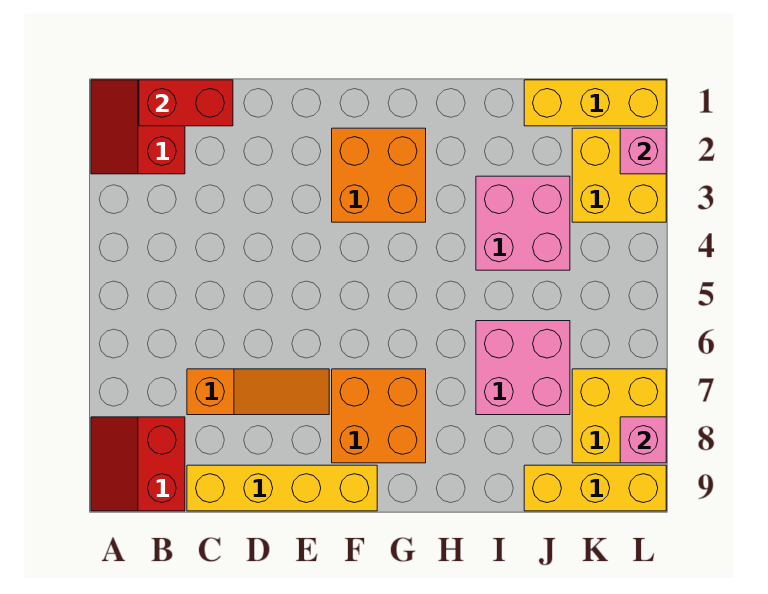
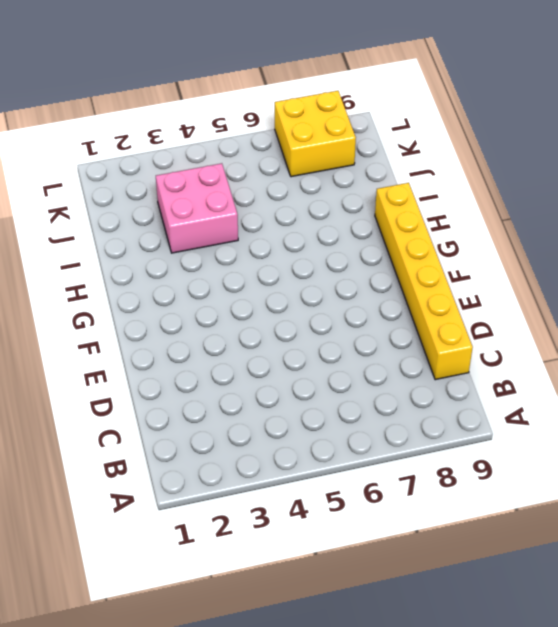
yellow 1x6 brick [375,183,473,380] -> yellow 1x4 brick [187,465,377,511]
none -> red 2x2 slope [91,80,185,174]
none -> red 2x2 slope [91,417,185,511]
none -> orange 1x3 slope [187,369,329,415]

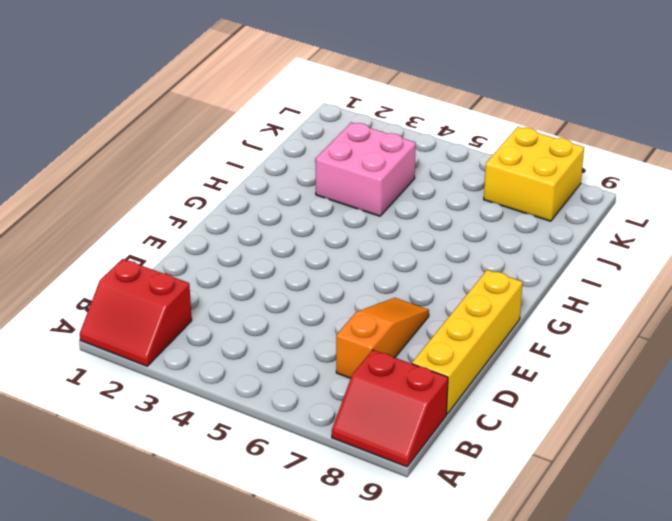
none -> orange 2x2 brick [332,128,426,222]
none -> orange 2x2 brick [332,369,426,463]
none -> pink 2x2 brick [476,321,570,415]

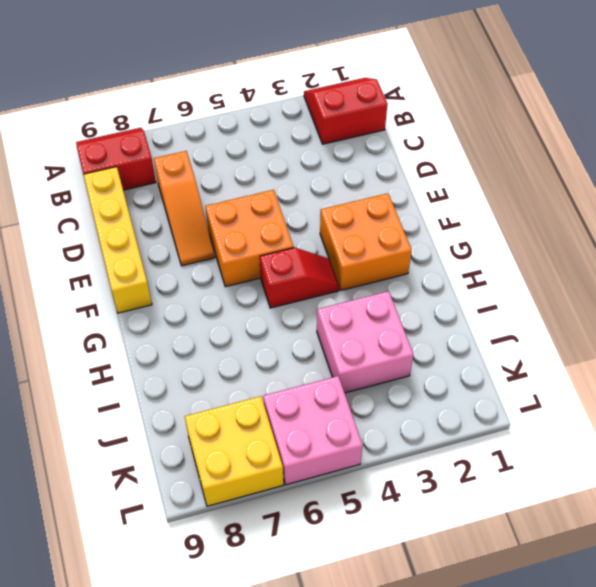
orange 2x2 brick [205,190,294,287] -> orange 2x2 brick moved to [332,369,426,463]
red 1x2 slope [260,248,339,308] -> none
pink 2x2 brick [263,376,363,485] -> pink 2x2 brick moved to [476,321,570,415]
none -> yellow 1x3 brick [524,80,666,126]
none -> yellow 1x3 brick [524,465,666,511]
none -> yellow 2x2 brick [572,128,666,222]

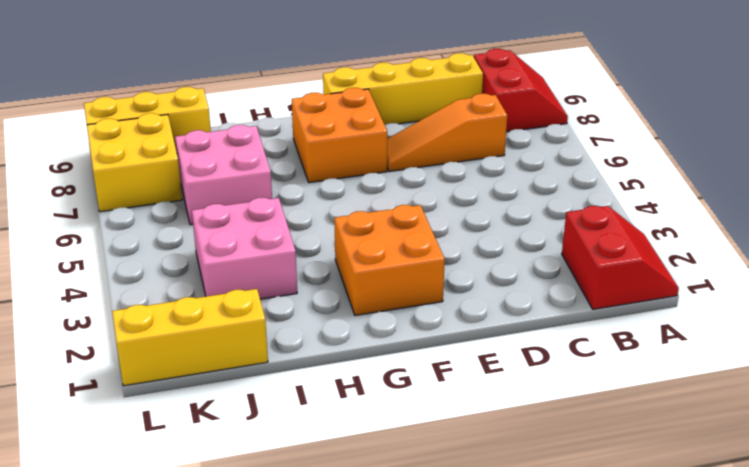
none -> yellow 2x2 brick [572,128,666,222]
none -> red 1x2 brick [139,80,233,126]
none -> pink 1x1 brick [620,128,666,174]

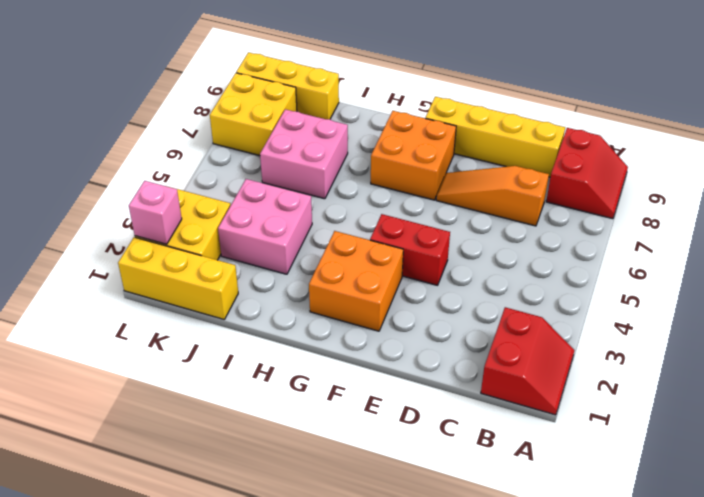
red 1x2 brick [370,214,450,285] -> red 1x2 brick moved to [139,80,233,126]
none -> pink 1x1 brick [620,417,666,463]

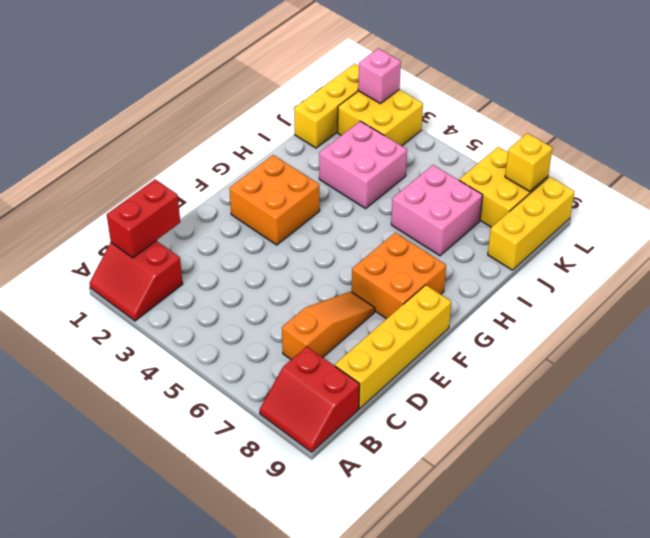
yellow 1x1 brick [505,133,552,191] -> pink 1x1 brick [620,417,666,463]

